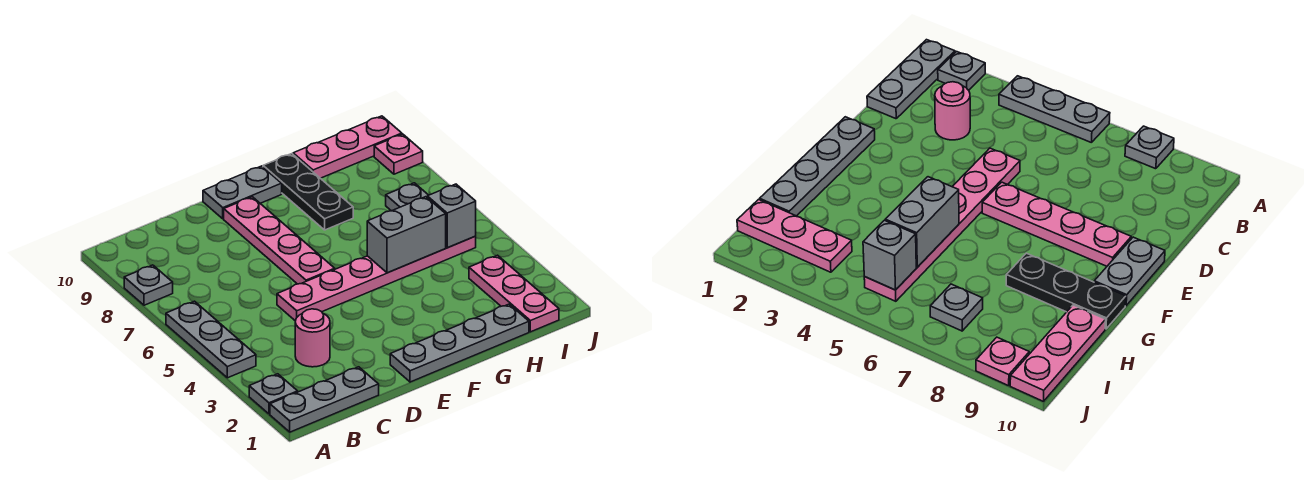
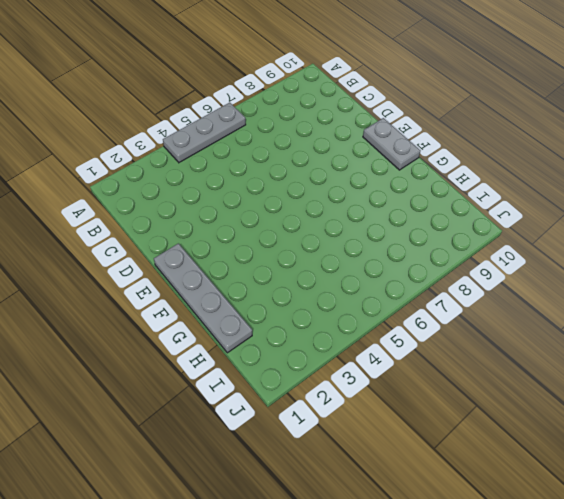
none -> grey 1x3 plate [270,367,379,432]
none -> grey 1x1 plate [249,374,298,414]
none -> grey 1x1 plate [124,265,173,305]

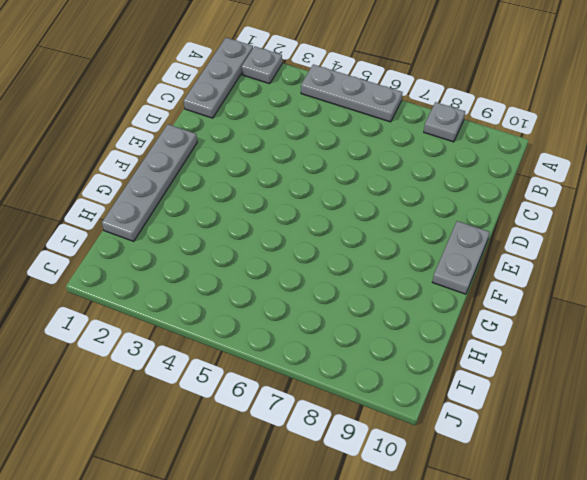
none -> pink 1x1 round brick [295,309,330,367]
none -> pink 1x6 plate [277,236,476,321]
none -> pink 1x4 plate [224,197,335,284]

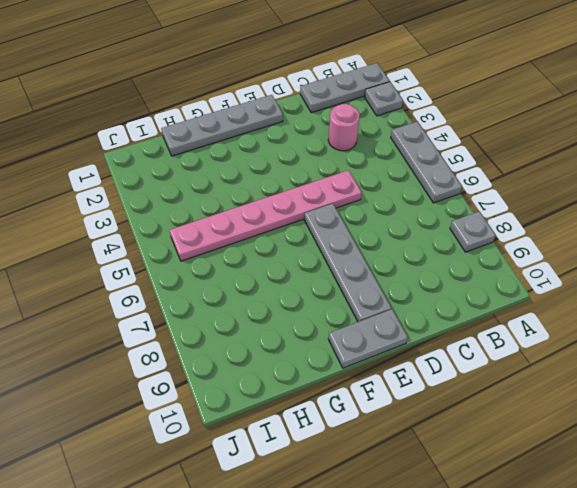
grey 1x4 plate [304,204,391,322] -> pink 1x4 plate [224,197,335,284]
none -> black 1x3 plate [263,154,353,230]
none -> pink 1x3 plate [293,116,402,178]
none -> pink 1x3 plate [469,255,559,332]

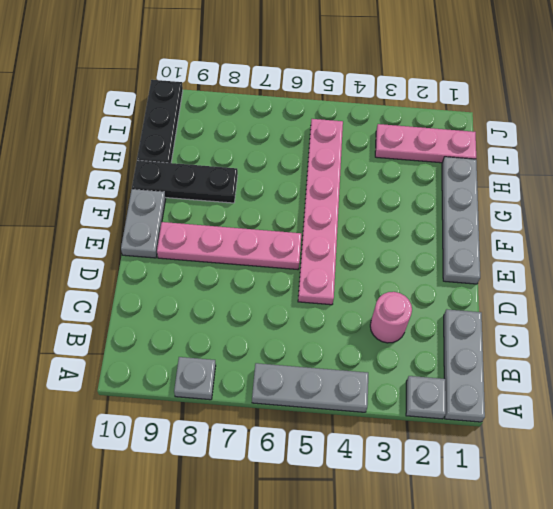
black 1x3 plate [137,80,183,163] -> pink 1x3 plate [293,116,402,178]
none -> grey 1x1 plate [386,183,428,211]
none -> pink 1x1 plate [374,134,423,174]
none -> grey 1x2 brick [367,197,446,273]

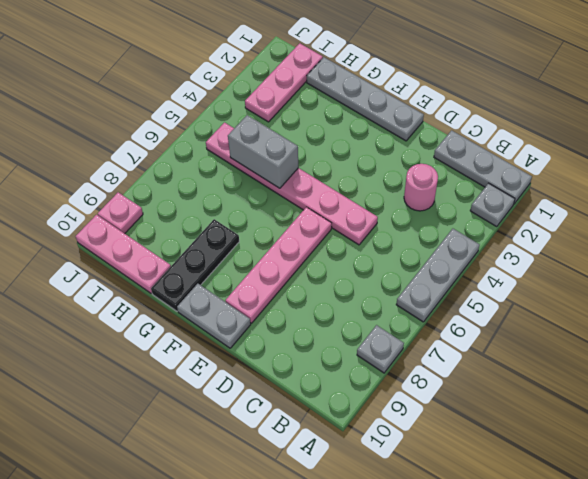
none -> grey 1x1 plate [386,183,428,211]
none -> grey 1x1 brick [427,184,476,248]

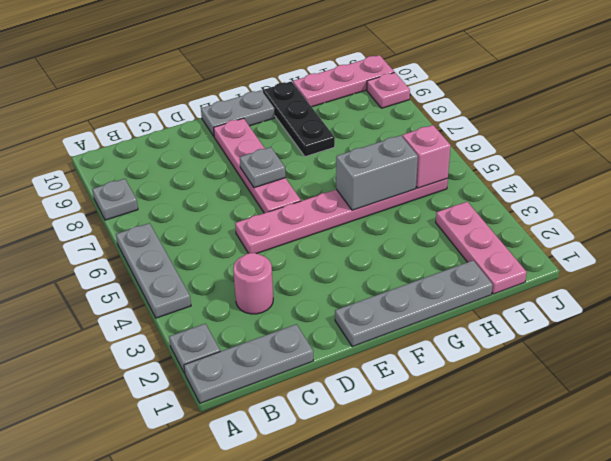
grey 1x1 plate [240,147,286,188] -> grey 1x1 plate moved to [386,183,428,211]
pink 1x1 brick [402,125,451,188] -> grey 1x1 brick [427,184,476,248]

